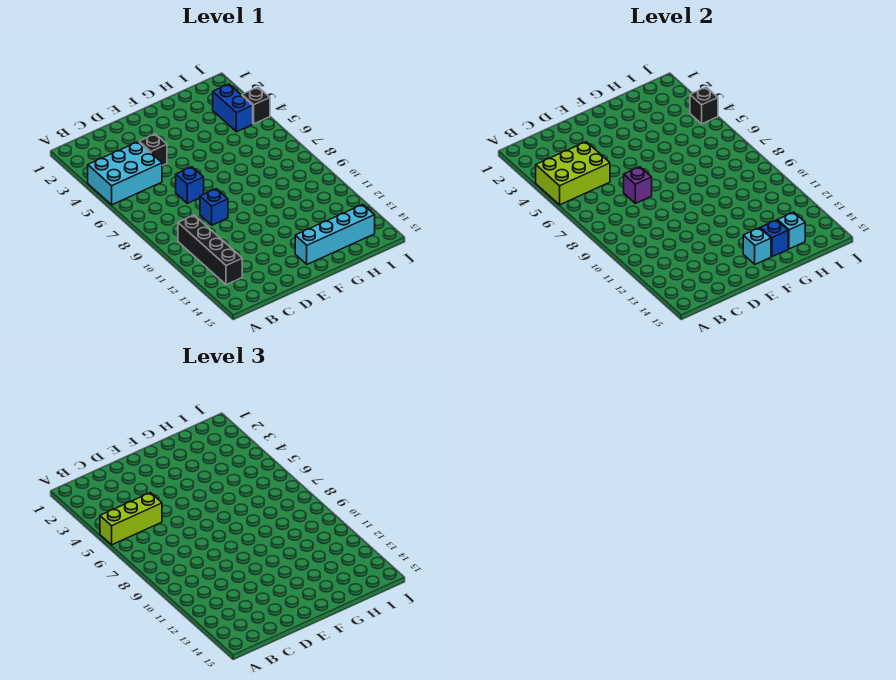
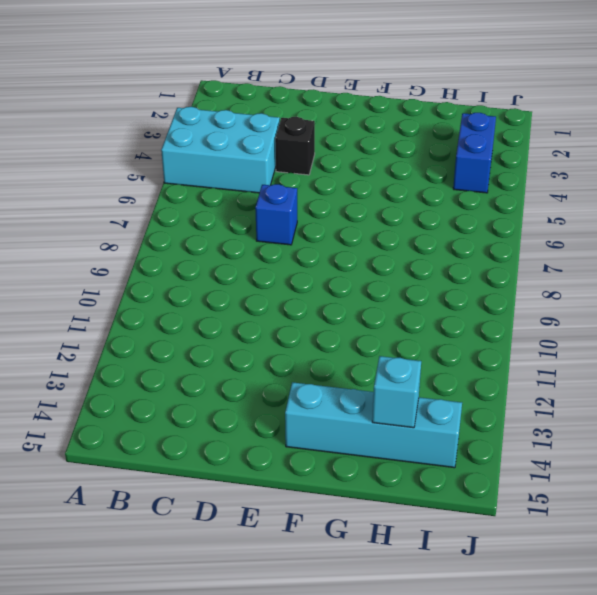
none -> black 1x4 brick [178,215,242,285]
none -> blue 1x1 brick [200,189,228,225]
none -> black 1x1 brick [242,87,270,124]

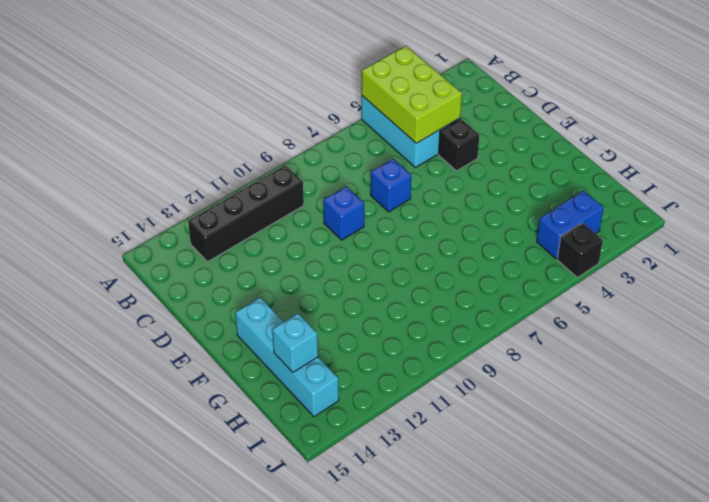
none -> purple 1x1 brick [624,167,652,203]
none -> cyan 1x1 brick [743,228,771,264]
none -> blue 1x1 brick [760,220,788,257]

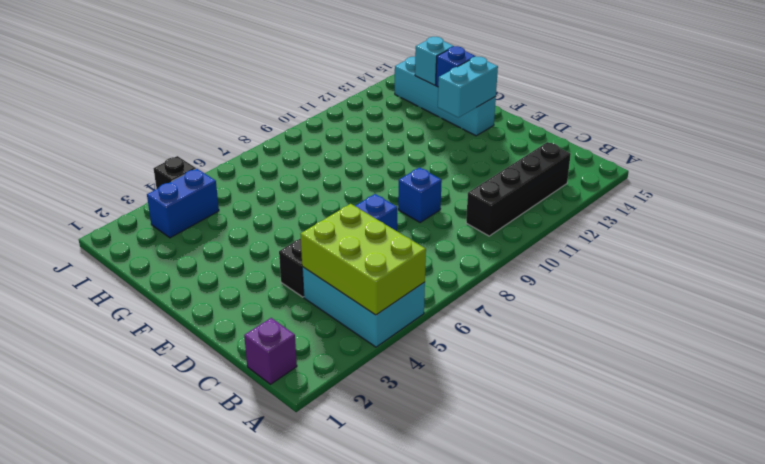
purple 1x1 brick [244,318,297,384] -> purple 1x1 brick moved to [624,167,652,203]
cyan 1x2 brick [438,57,498,118] -> cyan 1x1 brick [743,228,771,264]
none -> black 1x1 brick [690,87,718,124]
none -> lime 1x3 brick [100,493,162,545]

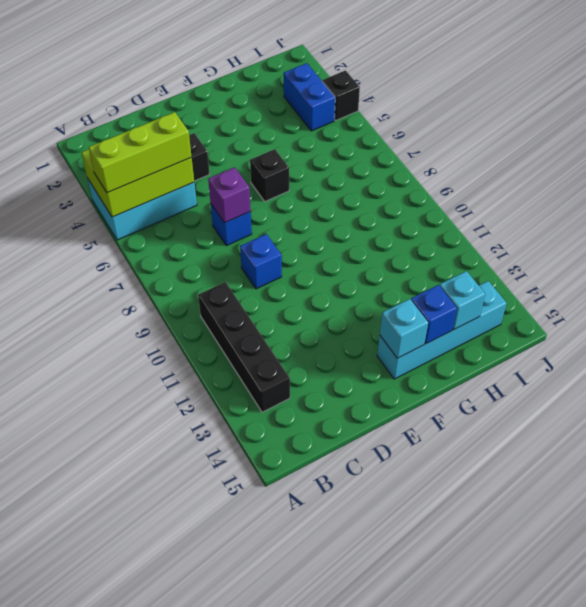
black 1x1 brick [250,149,289,201] -> black 1x1 brick moved to [690,87,718,124]

